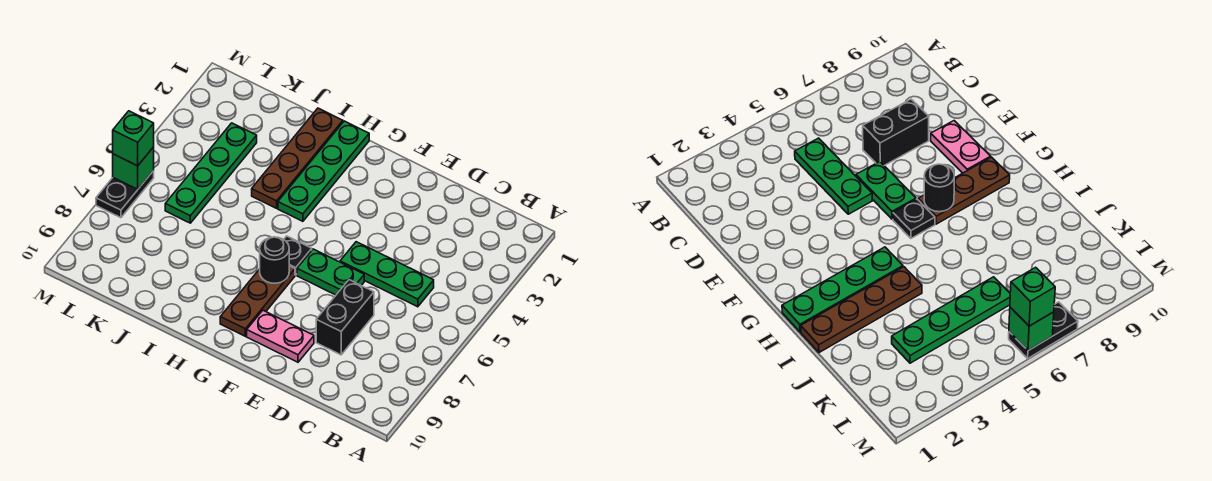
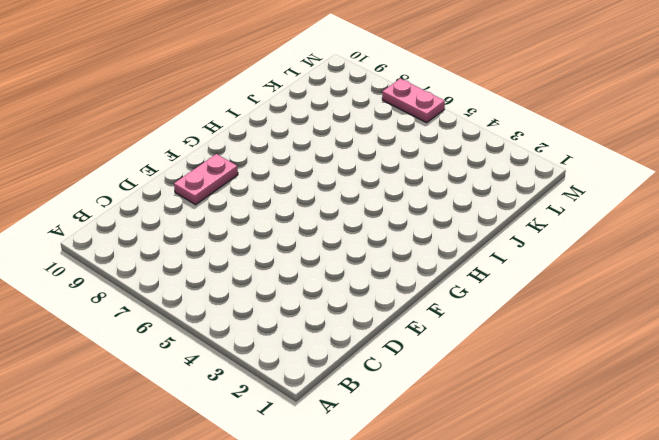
pink 1x2 plate [382,78,445,123] -> black 1x2 plate [96,171,154,218]
none -> green 1x3 plate [340,242,434,307]
none -> black 1x2 brick [316,280,374,355]
none -> green 1x2 plate [297,249,364,295]

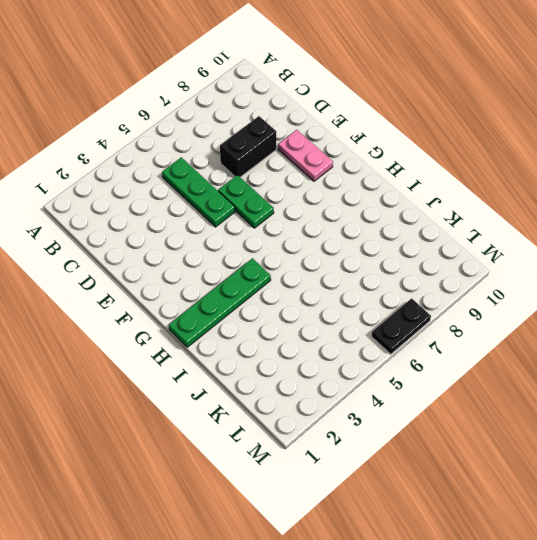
none -> black 1x1 plate [284,236,312,275]
none -> brown 1x3 plate [220,266,295,336]
none -> brown 1x4 plate [252,108,343,208]

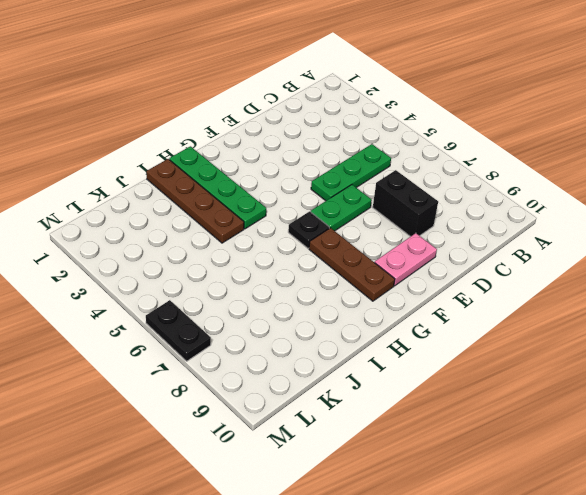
none -> green 1x4 plate [165,123,257,223]
none -> black 1x1 round brick [260,237,289,283]
none -> green 1x1 brick [113,147,154,189]

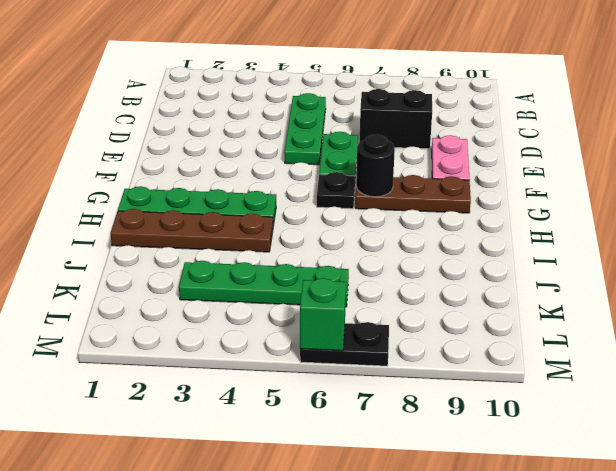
none -> green 1x1 brick [113,111,154,166]

